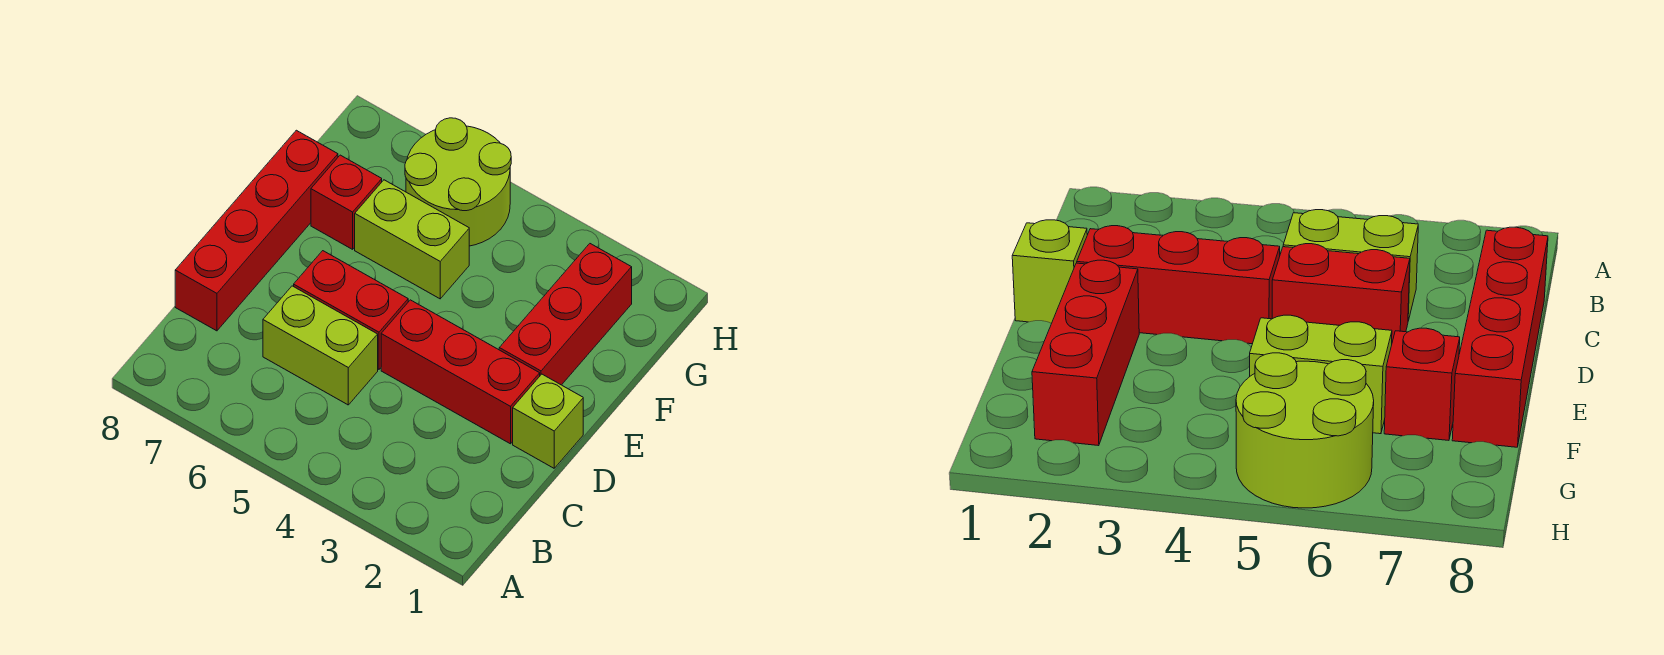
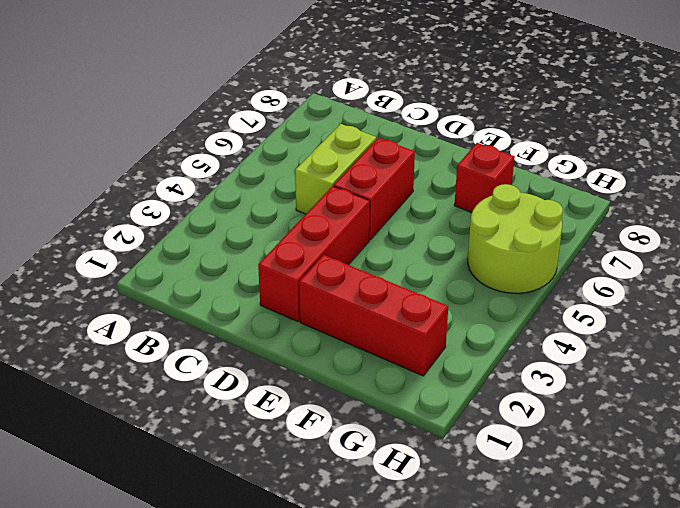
none -> red 1x4 brick [175,130,338,331]
none -> lime 1x1 brick [513,374,583,468]

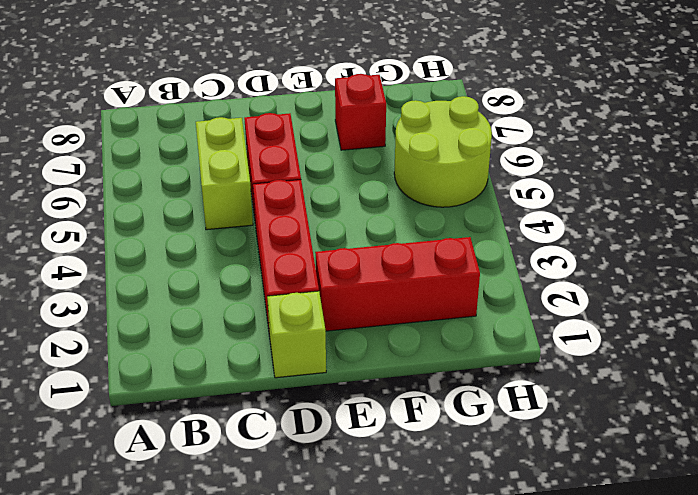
none -> red 1x4 brick [175,130,338,331]
none -> lime 1x2 brick [355,180,469,299]

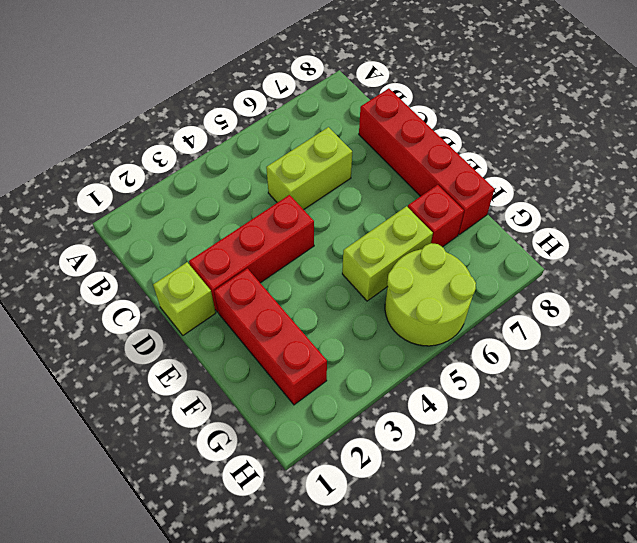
none -> red 1x2 brick [294,251,408,369]

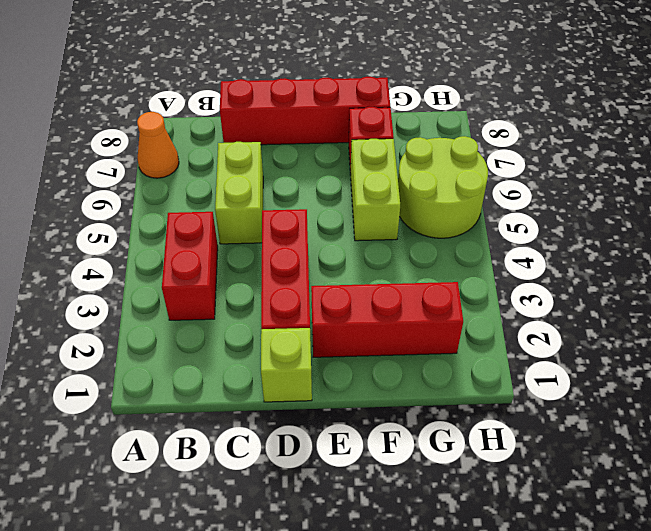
orange 1x1 cone [137,112,179,178] -> none
red 1x2 brick [162,212,218,320] -> red 1x2 brick moved to [294,251,408,369]

